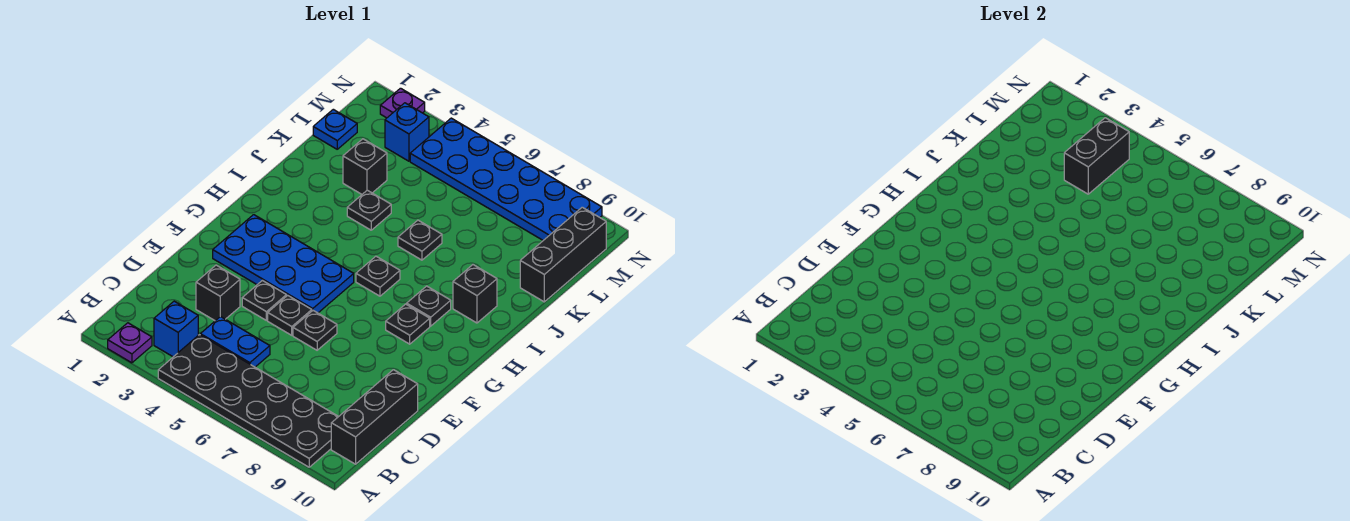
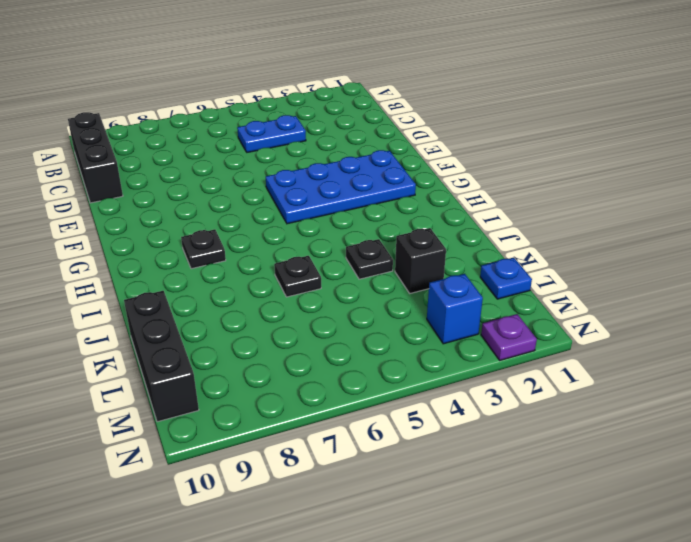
none -> purple 1x1 plate [108,323,152,363]
none -> black 2x6 plate [158,335,339,467]
none -> blue 1x1 brick [154,301,198,357]

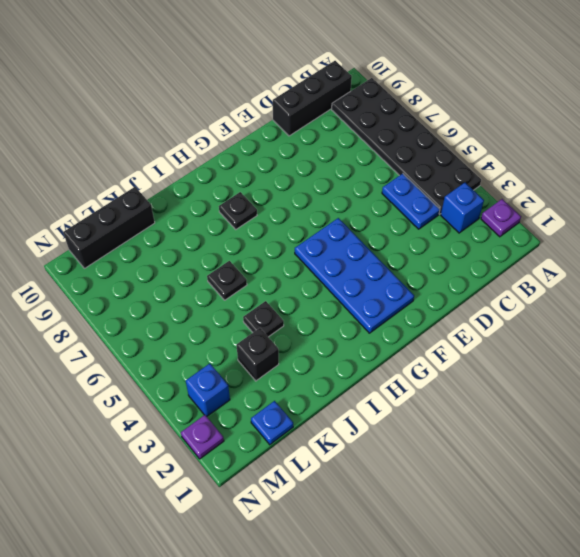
none -> black 1x1 brick [196,265,240,321]
none -> black 1x1 plate [242,281,286,320]
none -> black 1x1 plate [268,295,312,335]

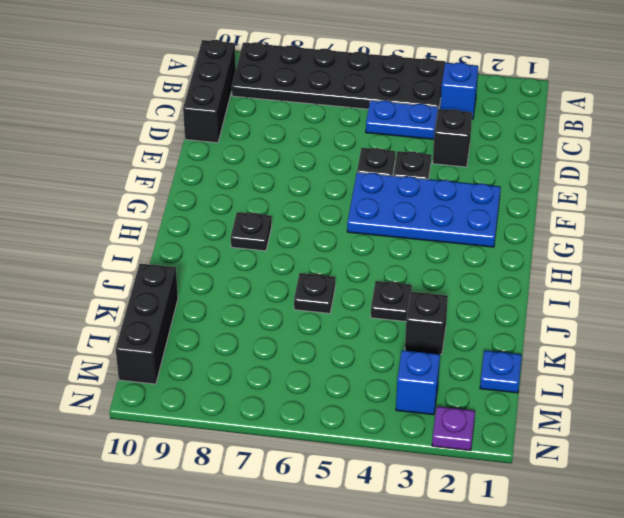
none -> purple 1x1 plate [108,323,152,363]
none -> black 1x1 plate [293,311,337,350]
none -> black 1x1 plate [386,304,430,344]

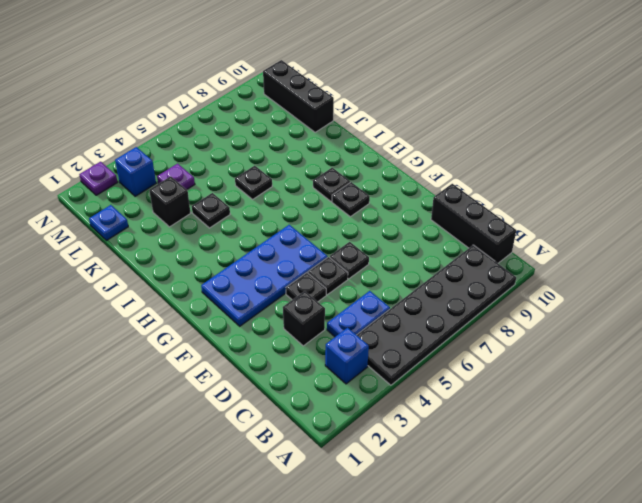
purple 1x1 plate [157,164,195,190] -> purple 1x1 plate moved to [108,323,152,363]
none -> black 1x1 plate [356,256,400,296]
none -> black 1x1 brick [453,265,497,323]
none -> blue 2x6 plate [410,118,602,240]

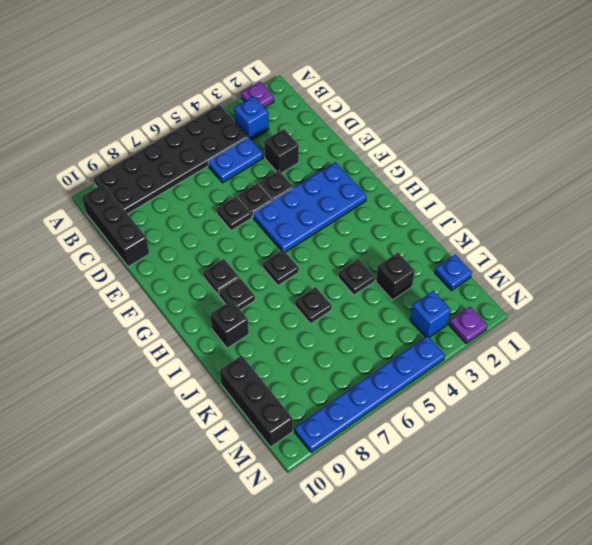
blue 1x6 plate [295,336,445,452] -> blue 2x6 plate [410,118,602,240]
none -> black 1x2 brick [1064,118,1129,194]

